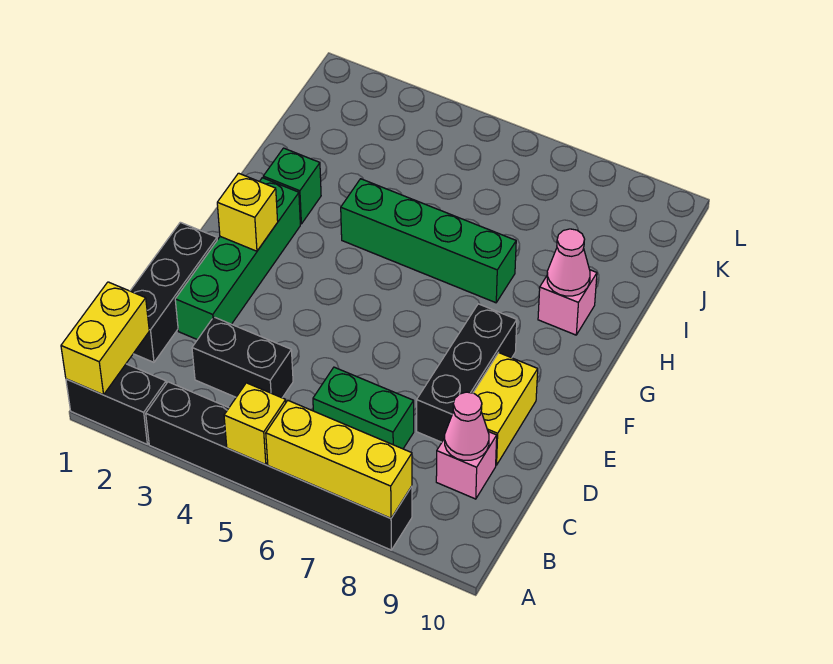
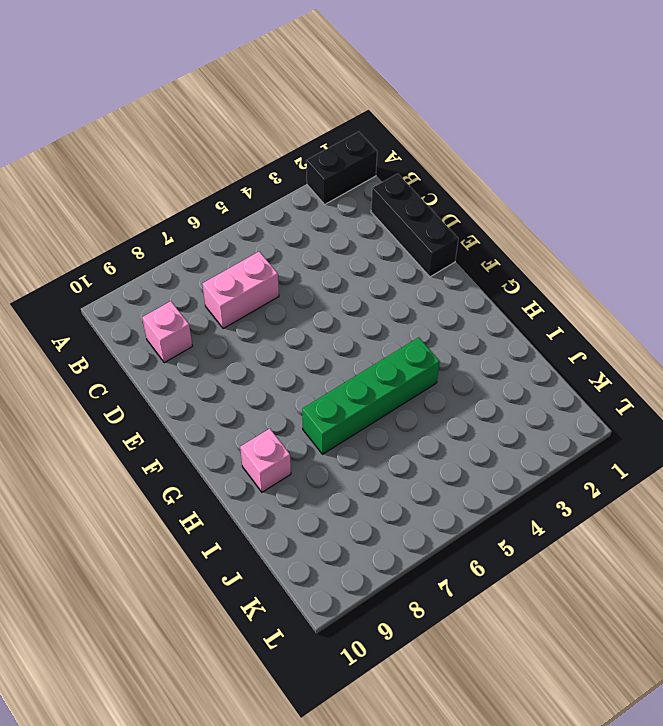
pink 1x2 brick [202,252,279,329] -> green 1x2 brick [313,367,414,449]
none -> black 1x6 brick [146,382,412,550]
none -> black 1x2 brick [192,317,293,398]
none -> green 1x4 brick [175,178,300,340]

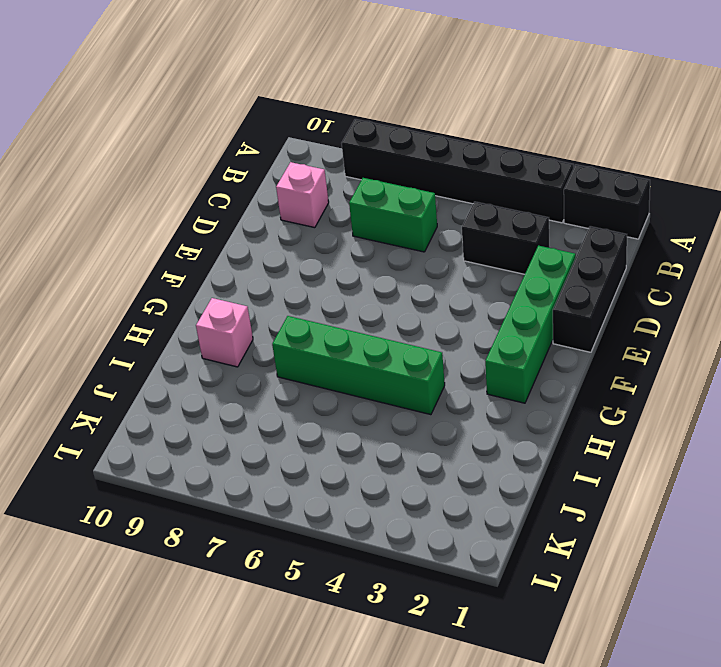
none -> black 1x3 brick [417,304,517,442]
none -> yellow 1x2 brick [473,353,538,465]
none -> green 1x1 brick [263,148,321,224]

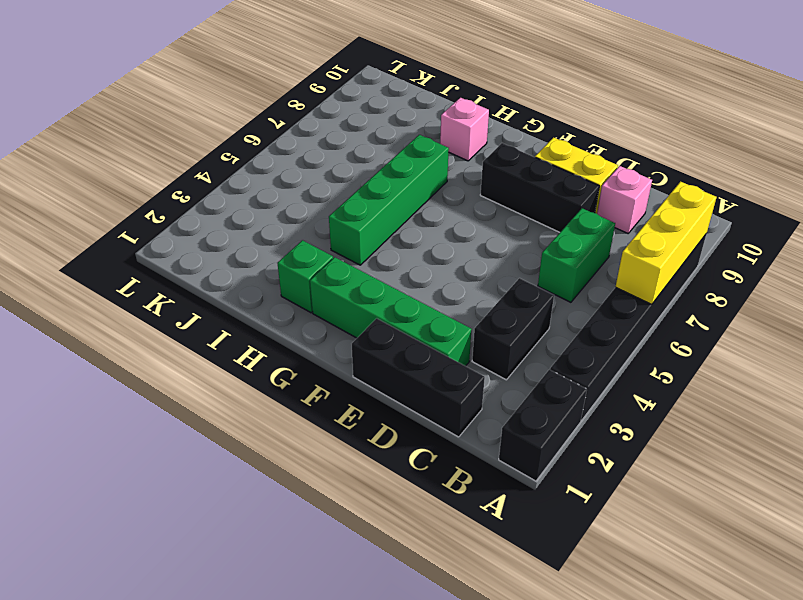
none -> yellow 1x2 brick [61,282,149,395]
none -> yellow 1x1 brick [224,383,286,465]
none -> pink 1x1 cone [445,392,489,460]

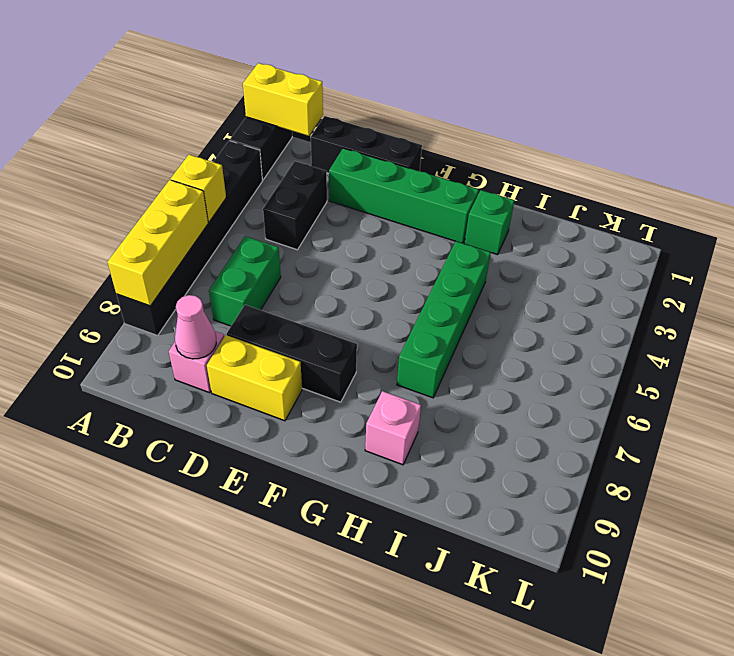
none -> yellow 1x1 brick [217,173,278,251]
none -> pink 1x1 cone [547,229,590,296]

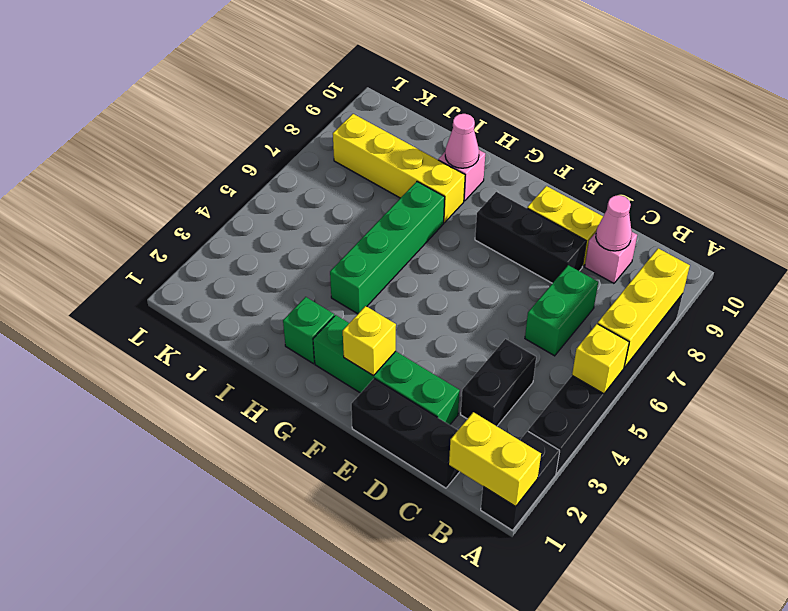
yellow 1x4 brick [333,114,465,223] -> none

